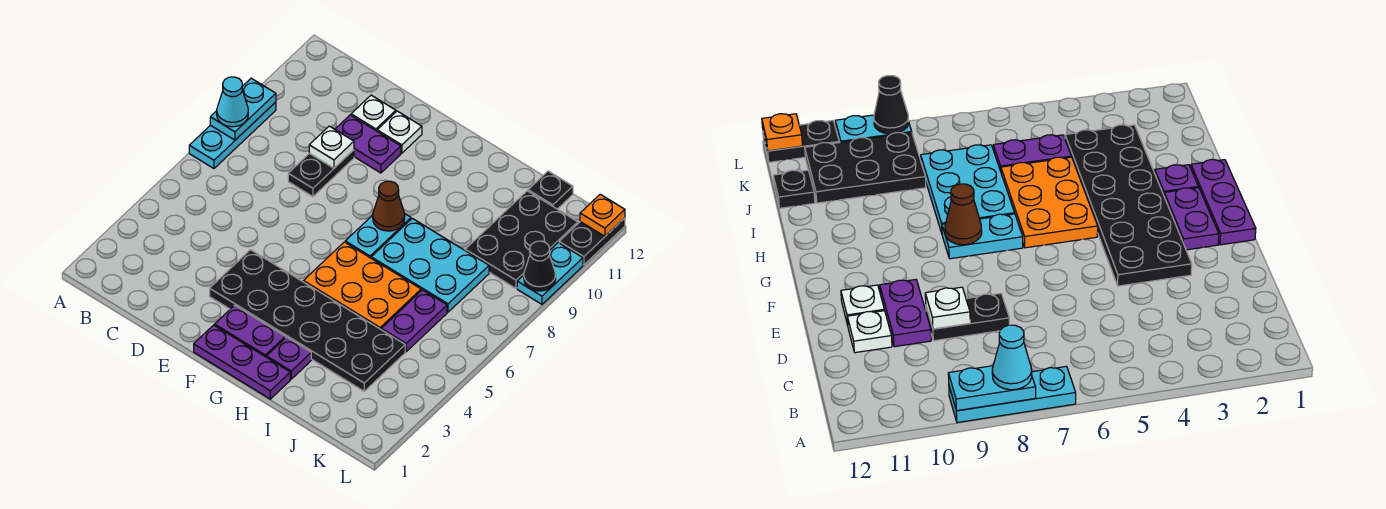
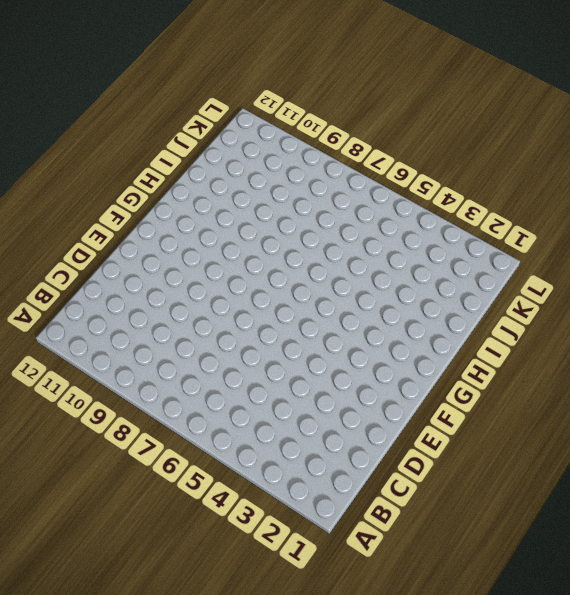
none -> cyan 1x3 plate [189,102,276,168]
none -> black 1x2 plate [288,150,354,197]
none -> purple 1x2 plate [335,115,401,173]

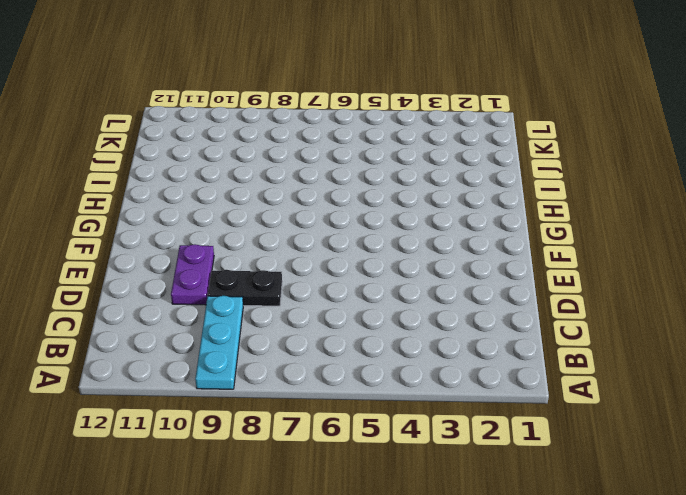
cyan 1x3 plate [195,296,243,389] -> cyan 1x3 plate turned to [189,102,276,168]
none -> white 1x1 plate [351,95,396,131]
none -> black 2x6 plate [210,250,405,391]
none -> white 1x1 plate [377,111,422,153]

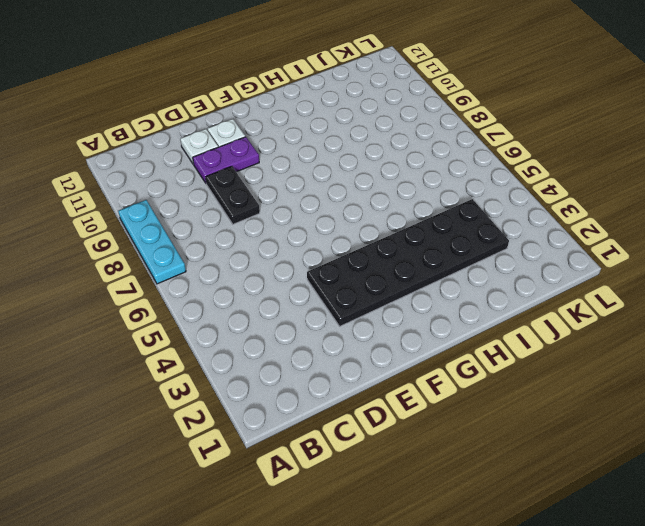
none -> purple 1x3 plate [194,325,290,399]
none -> purple 1x2 plate [215,305,285,357]
none -> orange 2x3 plate [303,242,421,329]

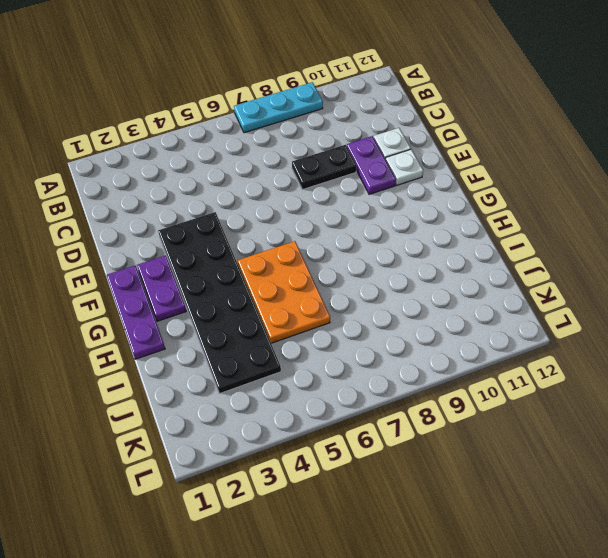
none -> cyan 1x2 plate [345,213,411,258]
none -> purple 1x1 plate [267,337,311,379]
none -> cyan 2x3 plate [371,218,489,312]

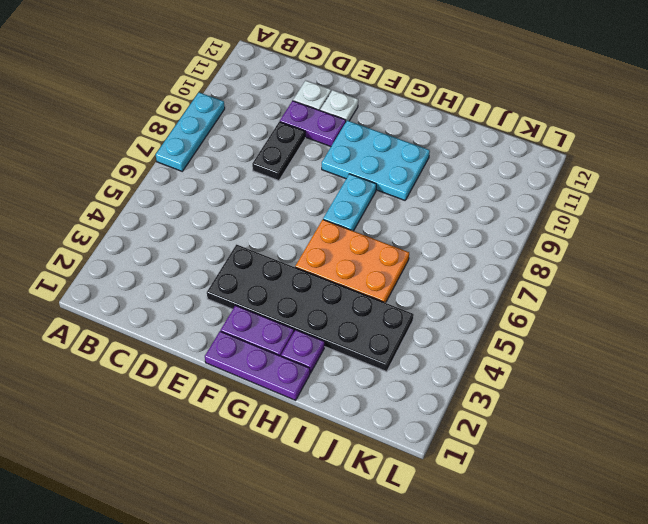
cyan 2x3 plate [322,120,430,200] -> cyan 2x3 plate moved to [371,218,489,312]
none -> purple 1x2 plate [381,290,447,352]
none -> black 2x3 plate [465,191,578,288]
none -> black 1x1 plate [528,171,573,209]

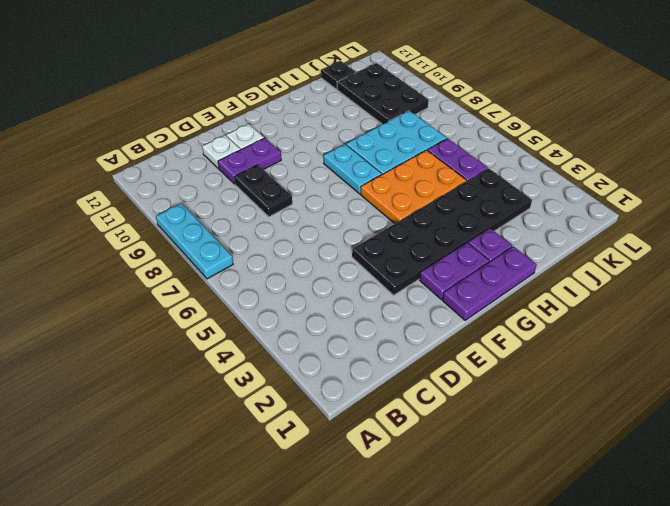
none -> cyan 1x2 plate [517,243,583,304]
none -> black 1x2 plate [559,218,625,265]
none -> cyan 1x2 plate [210,78,276,140]

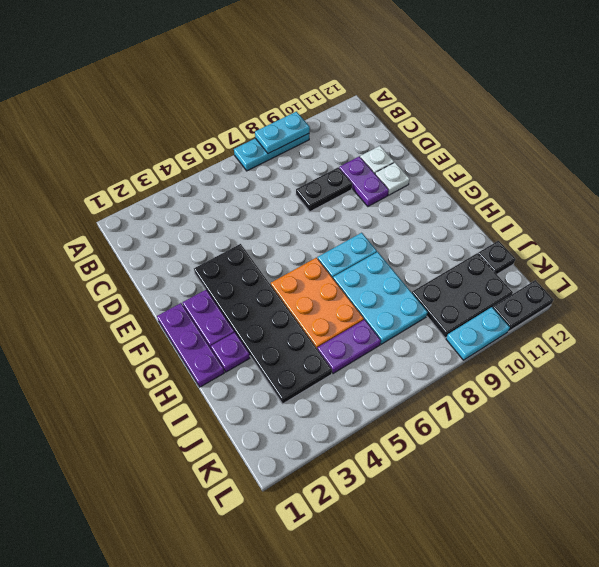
none -> white 1x1 plate [309,126,354,168]
none -> brown 1x1 cone [373,181,405,231]
none -> black 1x1 cone [524,241,556,291]

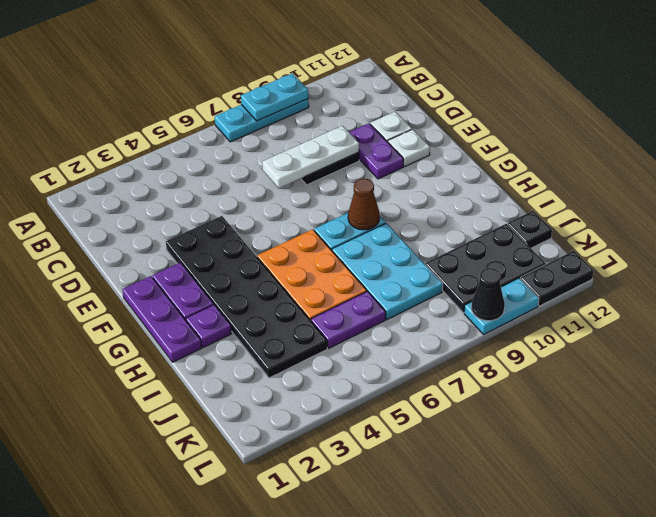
white 1x3 plate [262,126,359,188] -> white 1x1 plate [309,126,354,168]
none -> orange 1x1 plate [580,194,625,236]
none -> cyan 1x1 cone [217,77,248,127]

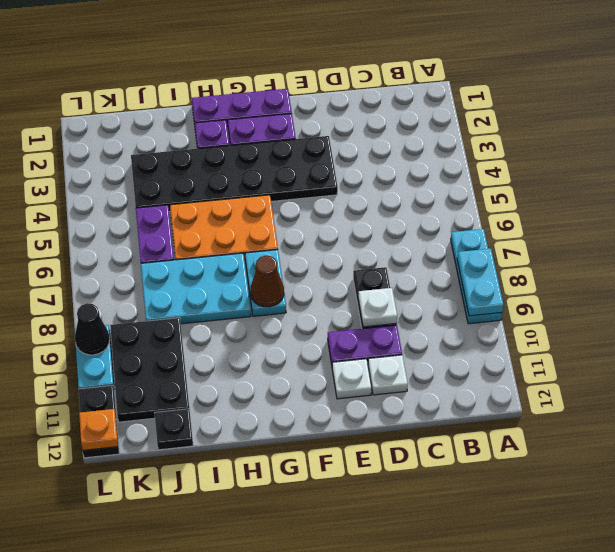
none -> cyan 1x1 cone [217,77,248,127]

